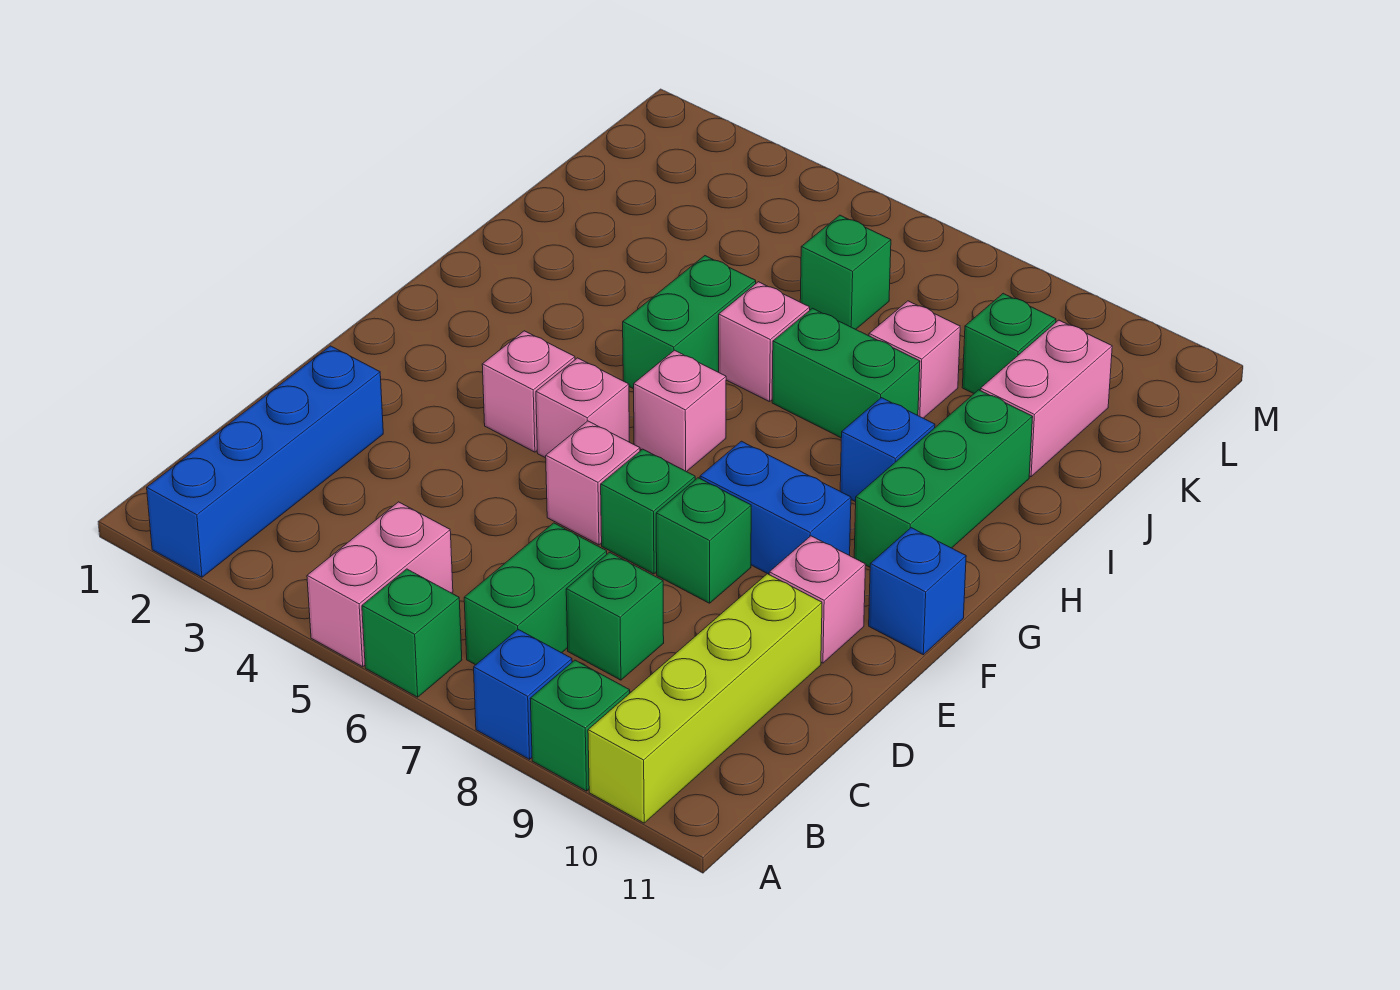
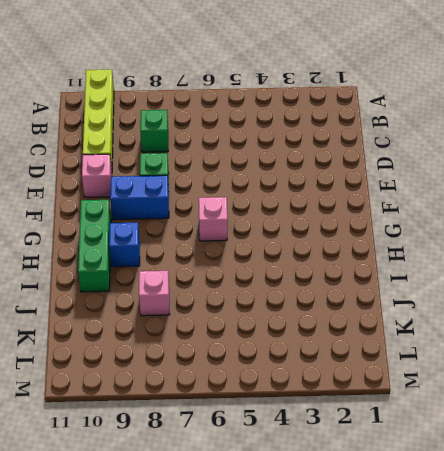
none -> blue 1x4 brick [147,346,383,577]
none -> pink 1x2 brick [307,502,453,667]
none -> green 1x1 brick [362,569,462,697]

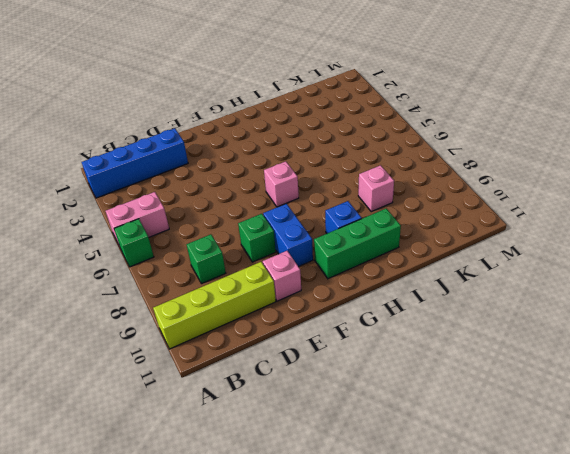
none -> blue 1x1 brick [474,629,572,759]
none -> green 1x1 brick [530,660,630,791]
none -> green 1x2 brick [464,523,607,665]

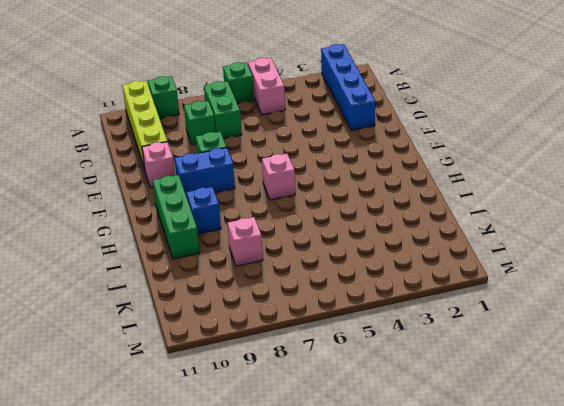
none -> blue 1x1 brick [474,629,572,759]
none -> pink 1x1 brick [546,421,640,545]
none -> green 1x1 brick [601,449,695,574]

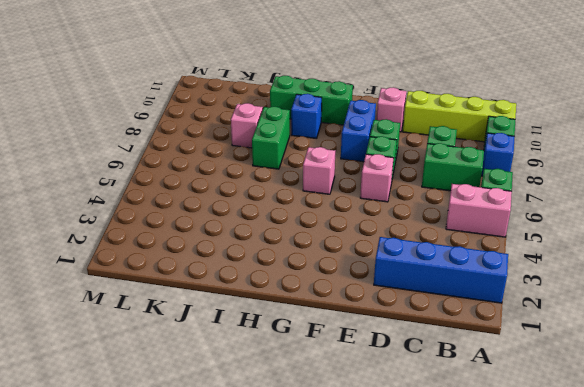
none -> pink 1x1 brick [482,331,575,452]
none -> pink 1x1 brick [536,358,630,458]
none -> blue 1x1 brick [869,528,966,655]

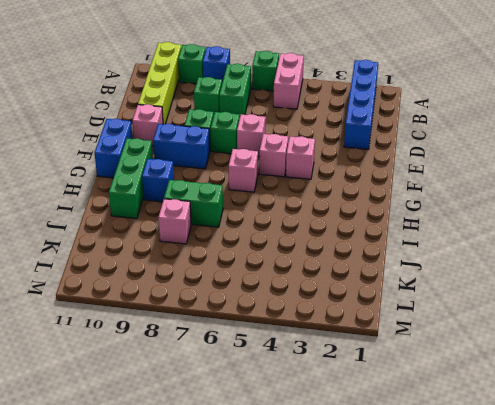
blue 1x2 brick [95,119,132,178] -> blue 1x1 brick [869,528,966,655]
none -> green 1x2 brick [623,256,756,389]
none -> pink 1x1 brick [719,282,810,402]
none -> pink 1x2 brick [980,320,1112,477]

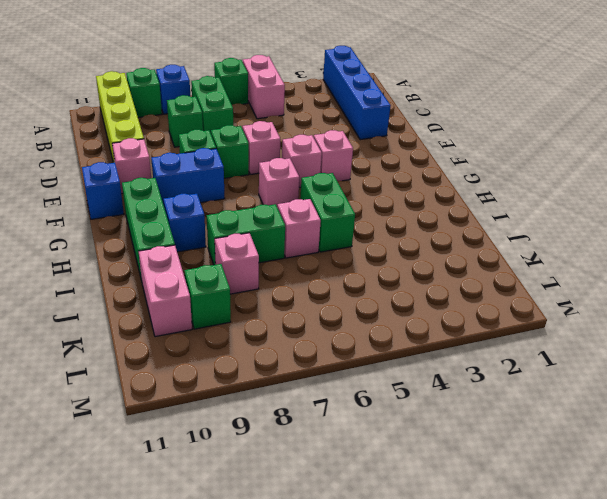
none -> green 1x1 brick [800,215,891,329]

